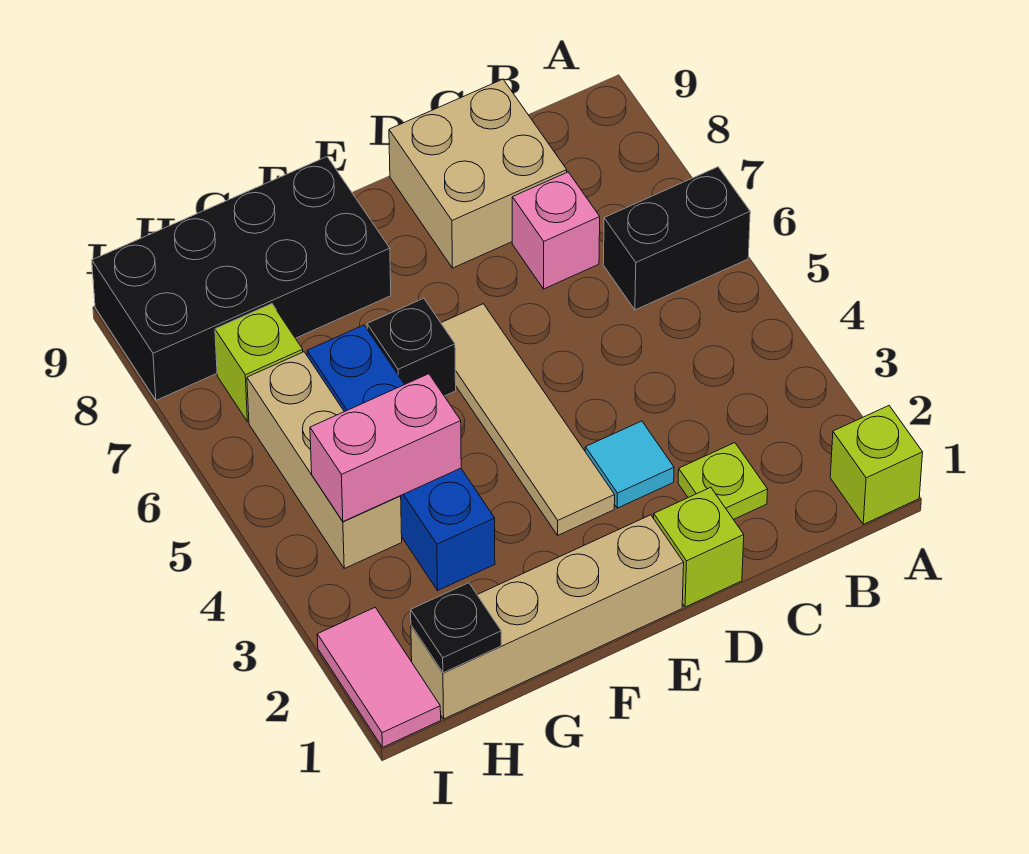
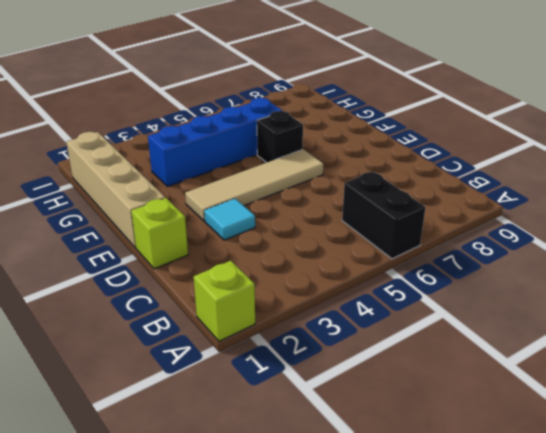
none -> lime 1x1 plate [678,443,768,520]
none -> pink 1x1 brick [512,172,600,289]
none -> tan 2x2 brick [389,79,567,268]

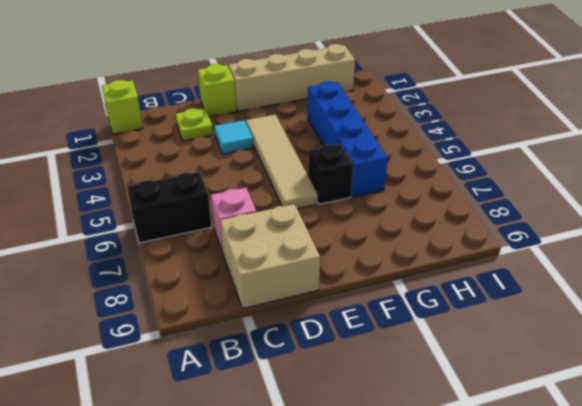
none -> black 2x4 brick [92,157,391,400]
none -> tan 1x3 brick [247,352,402,568]
none -> lime 1x1 brick [215,304,303,422]

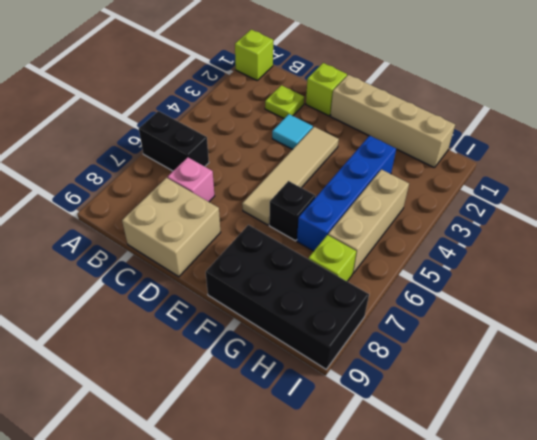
none -> pink 1x2 tile [317,608,441,747]
none -> pink 1x2 brick [310,374,461,522]
none -> black 1x1 plate [411,583,501,673]

